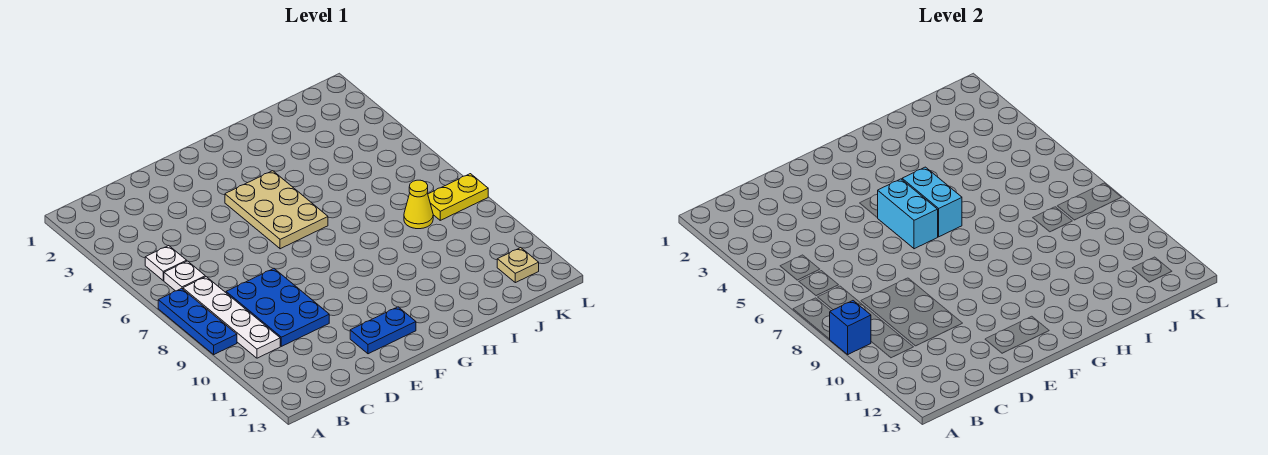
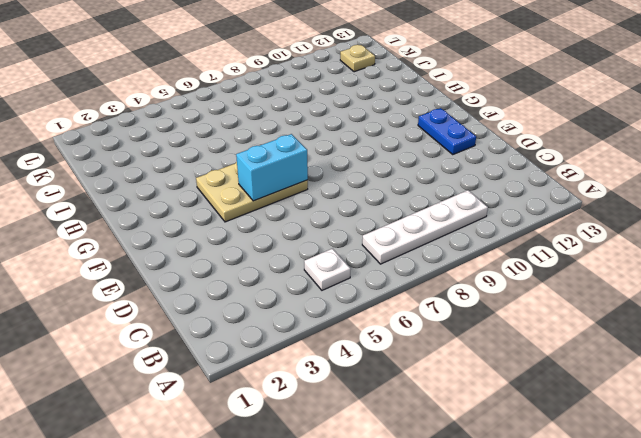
none -> blue 1x3 plate [158,288,237,354]
none -> white 1x1 plate [164,261,205,291]
none -> blue 2x3 plate [226,269,329,346]

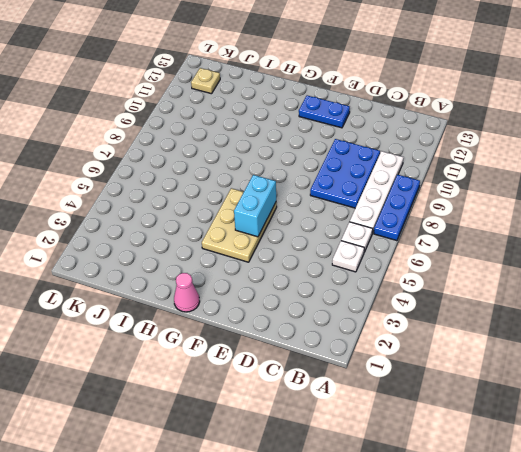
pink 1x1 cone [174,273,200,312] -> none
none -> yellow 1x1 cone [404,180,433,229]
none -> yellow 1x2 plate [428,174,488,220]
none -> blue 1x1 brick [830,301,871,354]

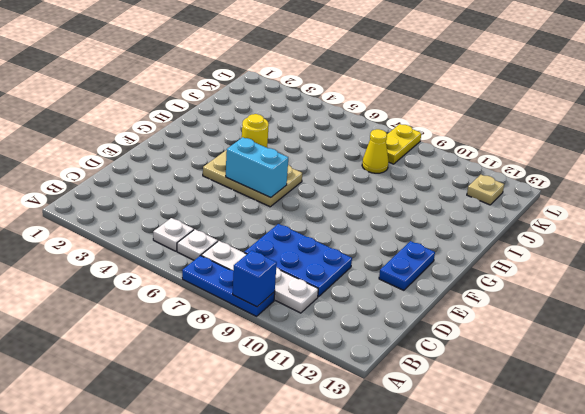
yellow 1x1 round brick [242,114,269,148] -> none
none -> cyan 1x2 brick [902,167,962,237]

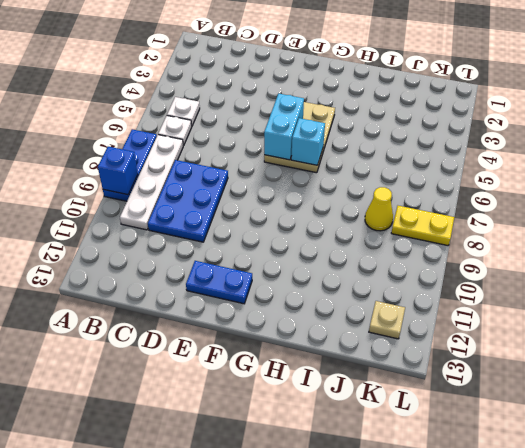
cyan 1x1 brick [291,118,325,165] -> cyan 1x2 brick [902,167,962,237]

